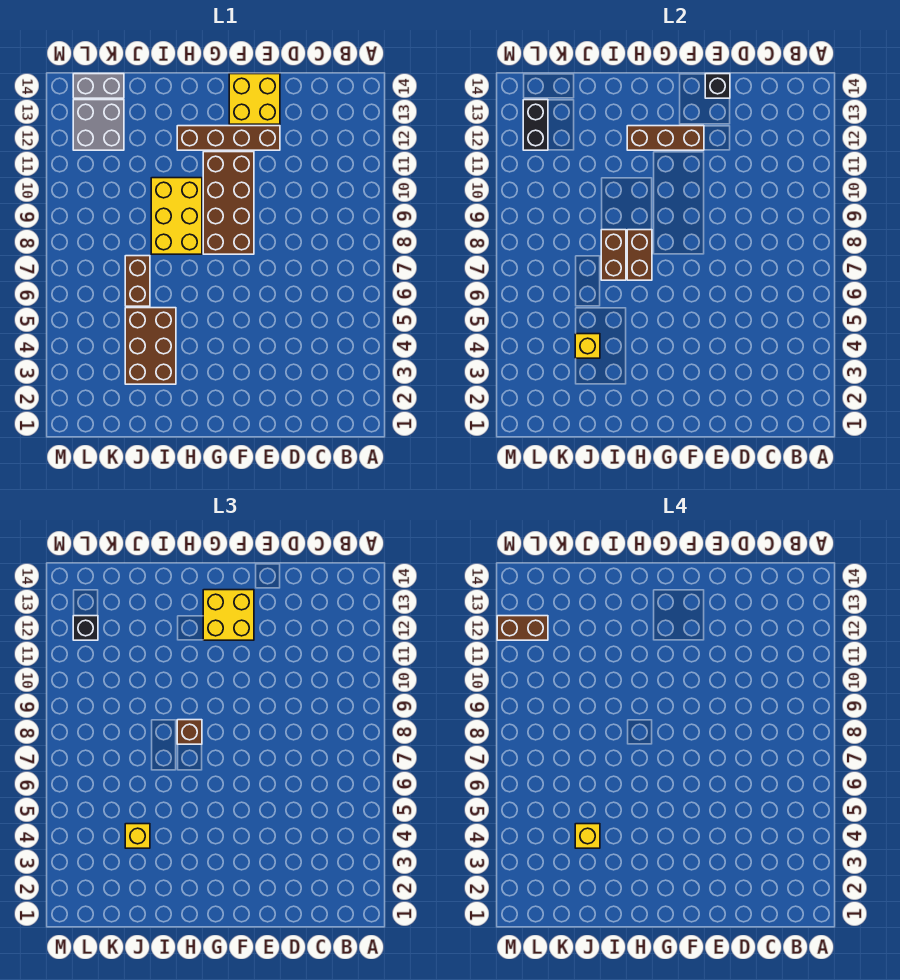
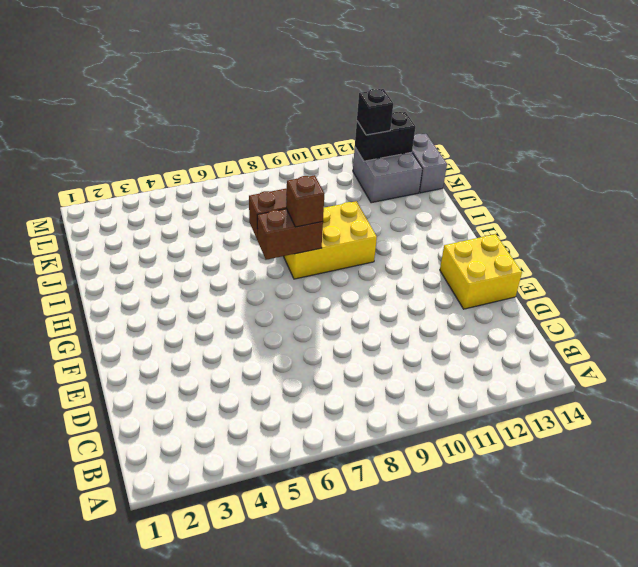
none -> brown 1x4 brick [177,126,280,150]
none -> brown 2x4 brick [203,152,254,254]
none -> brown 2x3 brick [125,308,176,384]

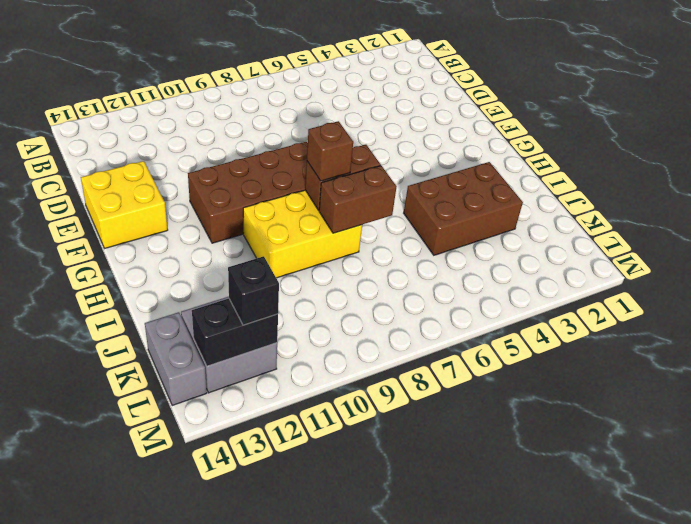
none -> brown 1x4 brick [177,126,280,150]
none -> brown 1x2 brick [125,256,150,306]
none -> black 1x1 brick [705,74,730,98]

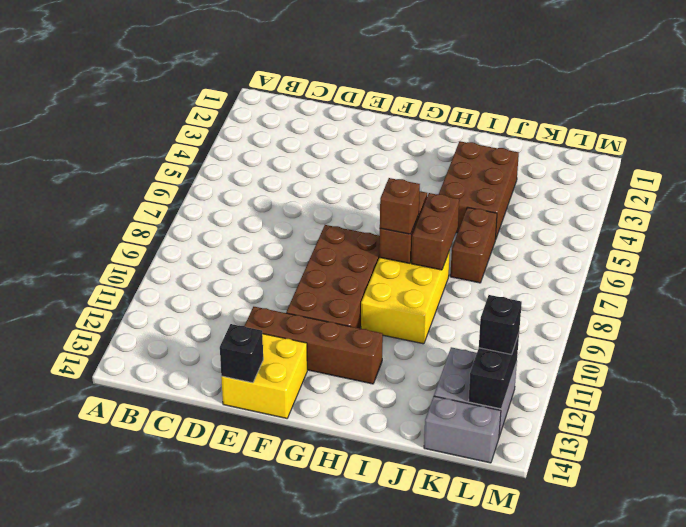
none -> brown 1x3 brick [627,126,704,150]
none -> yellow 1x1 brick [575,334,600,358]
none -> yellow 2x2 brick [203,590,254,640]

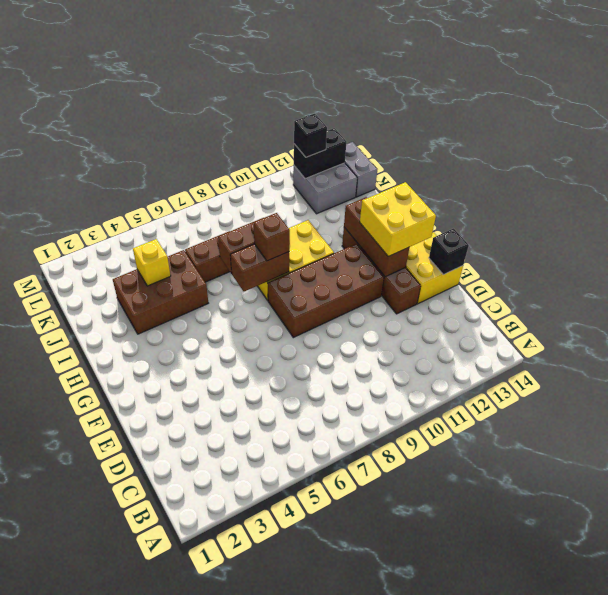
none -> yellow 1x1 brick [125,824,150,848]
none -> yellow 1x1 brick [575,824,600,848]
none -> brown 1x2 brick [497,616,548,640]

